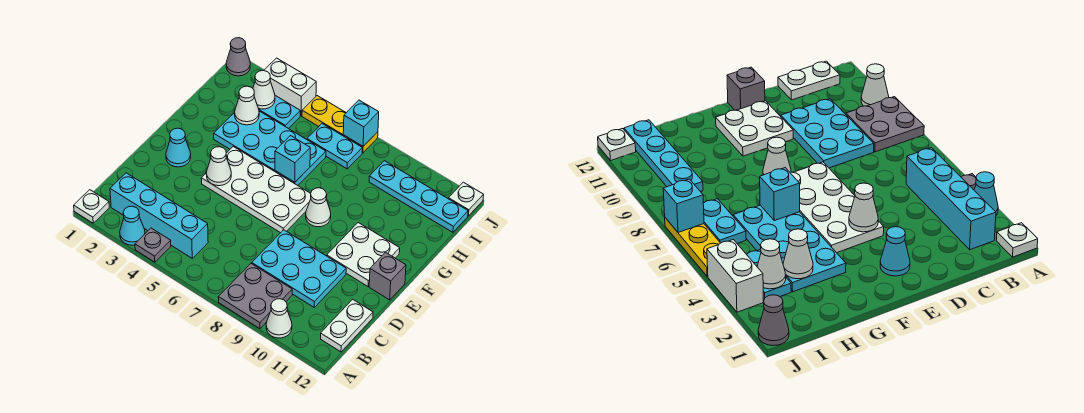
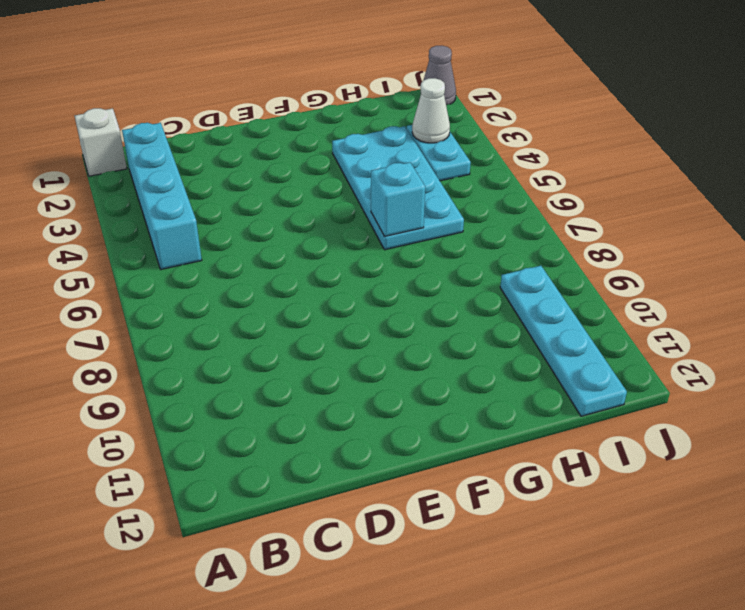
white 1x1 brick [75,108,127,176] -> white 1x1 plate [74,190,109,223]
none -> cyan 1x1 cone [120,206,145,245]
none -> grey 1x1 plate [135,228,171,262]
none -> grey 2x2 plate [218,263,292,329]

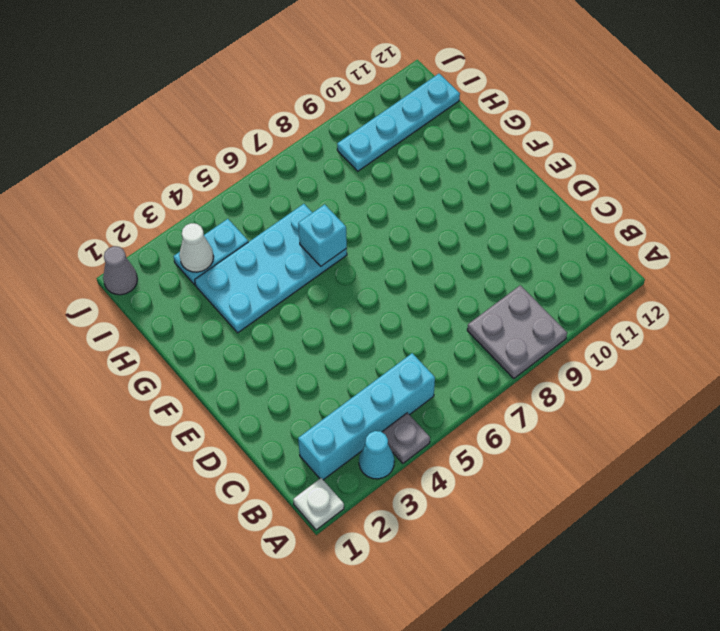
none -> white 1x1 cone [266,299,292,338]
none -> white 1x2 plate [321,299,373,352]
none -> cyan 2x3 plate [252,230,346,307]

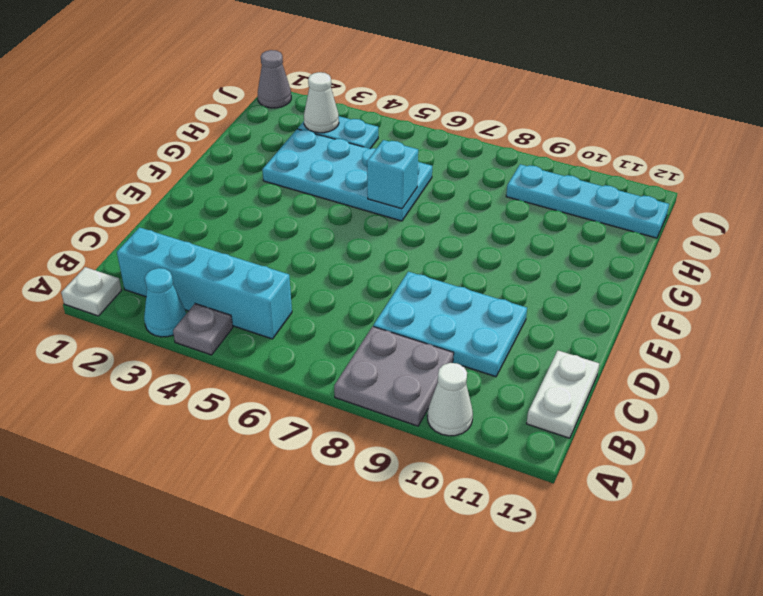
none -> cyan 1x1 cone [166,128,191,167]
none -> white 2x4 plate [201,147,311,233]
none -> white 2x2 plate [327,223,400,286]

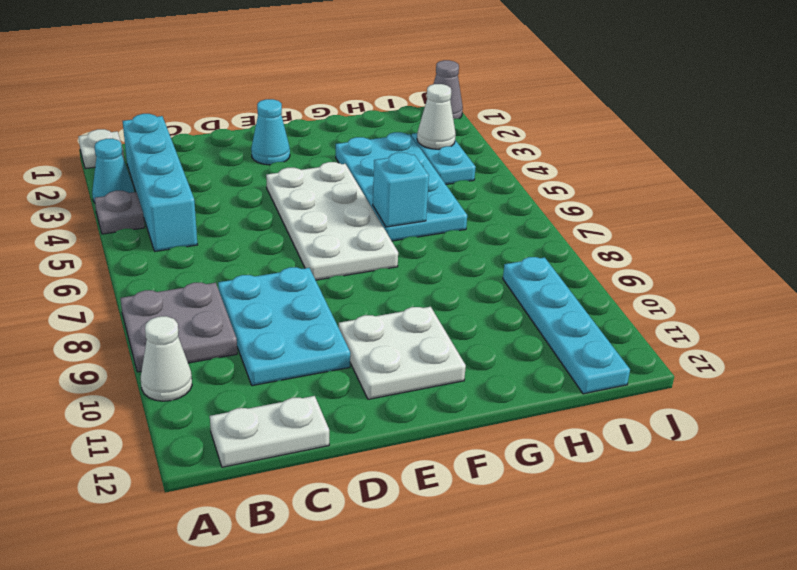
none -> grey 1x1 brick [369,252,406,300]
none -> white 1x1 cone [306,188,331,227]
none -> cyan 1x2 plate [307,124,362,169]

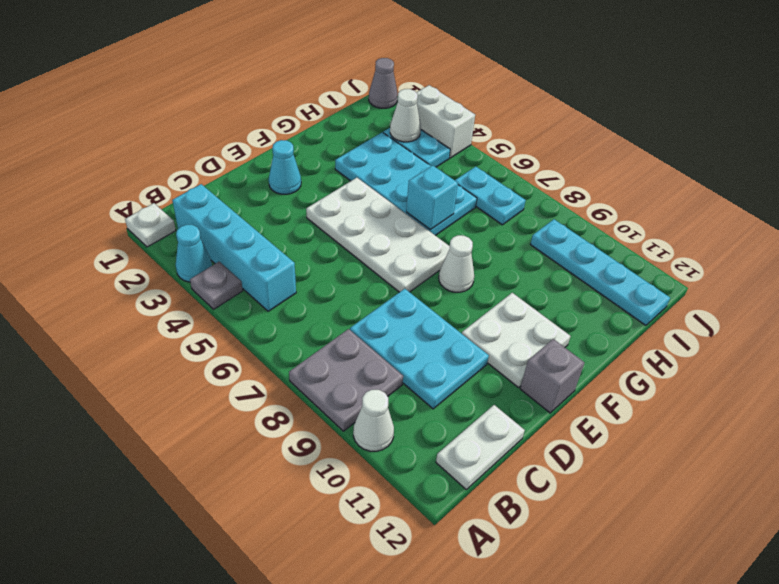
none -> yellow 1x3 plate [302,96,378,153]
none -> white 1x1 plate [449,182,484,216]
none -> white 1x1 cone [206,147,231,186]

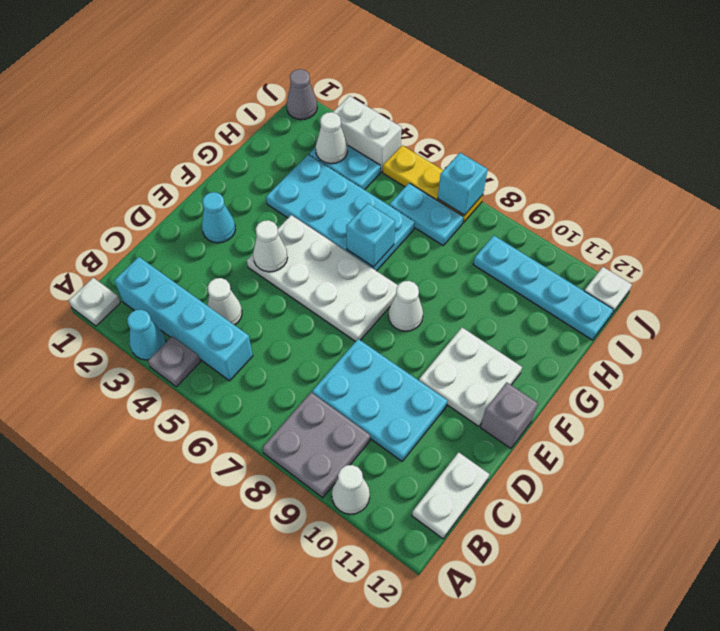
white 1x1 cone [207,278,242,325] -> white 1x1 cone moved to [235,86,259,125]

